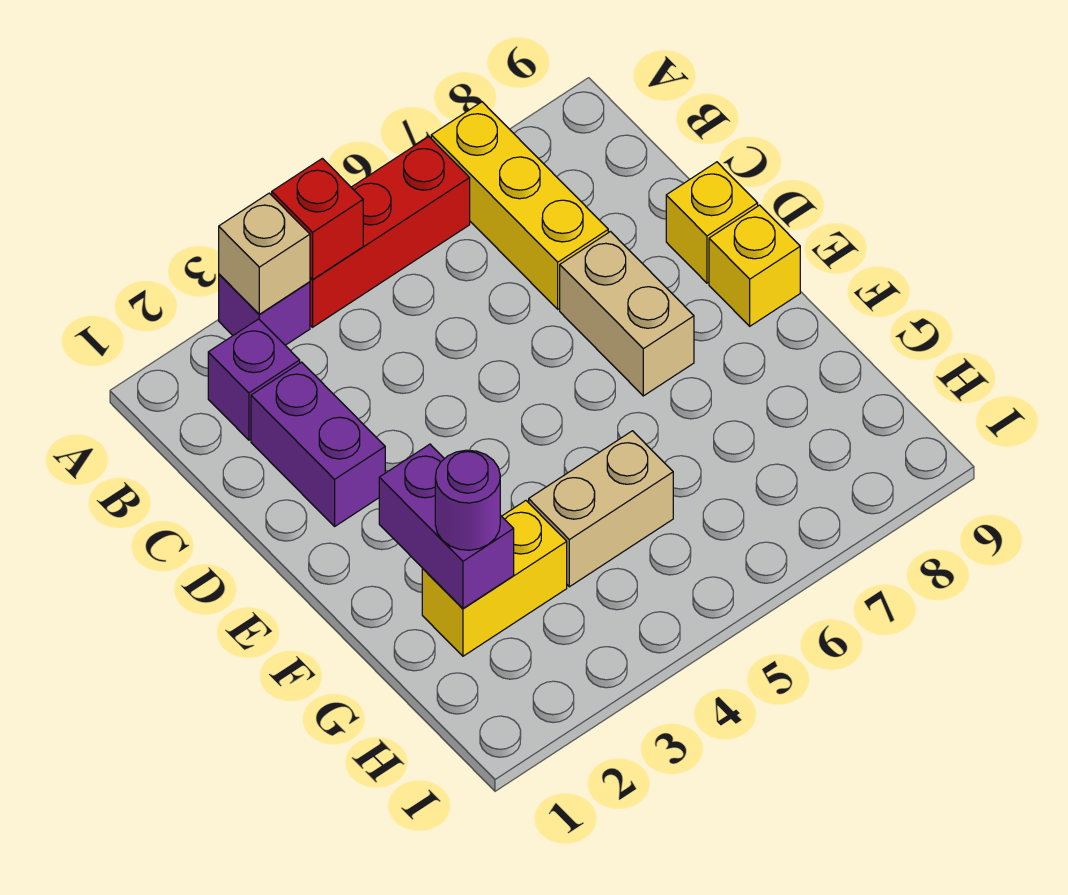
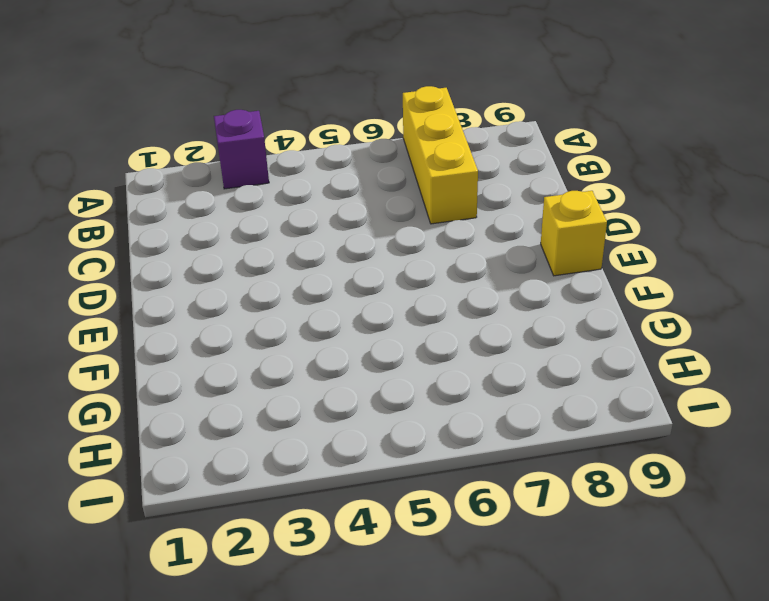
none -> red 1x3 brick [310,137,470,327]
none -> purple 1x1 brick [208,319,300,440]
none -> purple 1x2 brick [251,362,385,526]

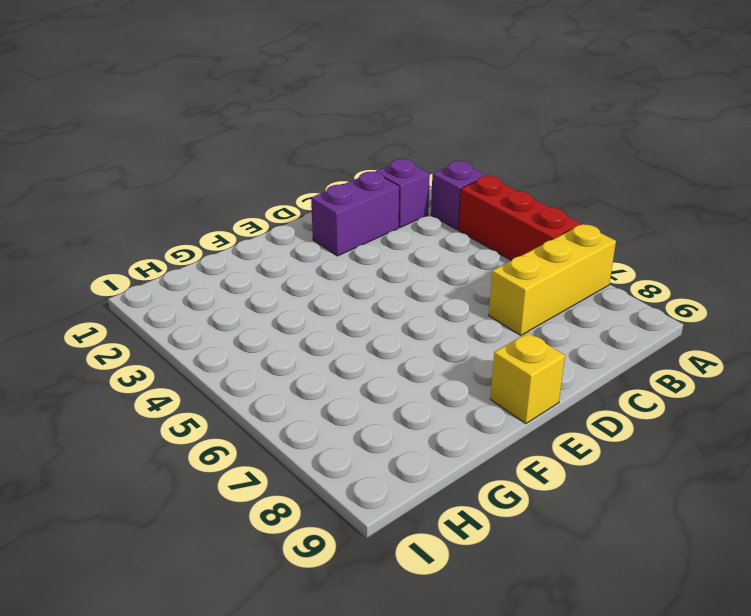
none -> tan 1x2 brick [560,232,694,396]
none -> yellow 1x1 brick [666,162,758,283]
none -> yellow 1x2 brick [422,501,567,656]

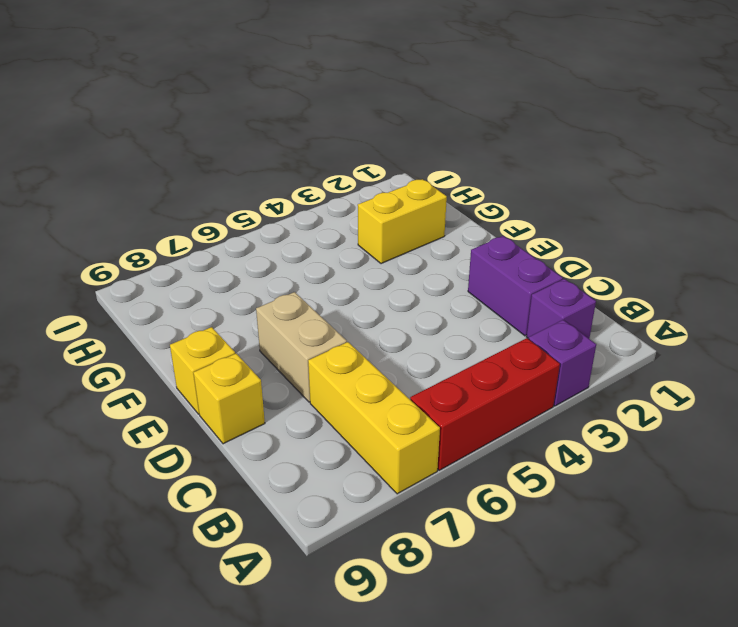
none -> tan 1x2 brick [529,431,673,587]
none -> tan 1x1 brick [219,193,310,314]
none -> red 1x1 brick [272,158,363,279]

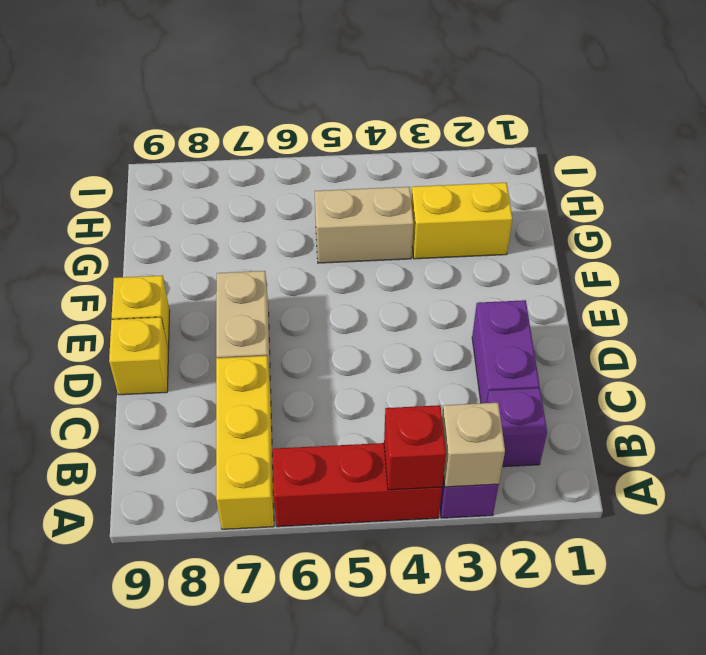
none -> purple 1x2 brick [379,444,514,608]
none -> purple 1x1 round brick [435,450,500,550]

